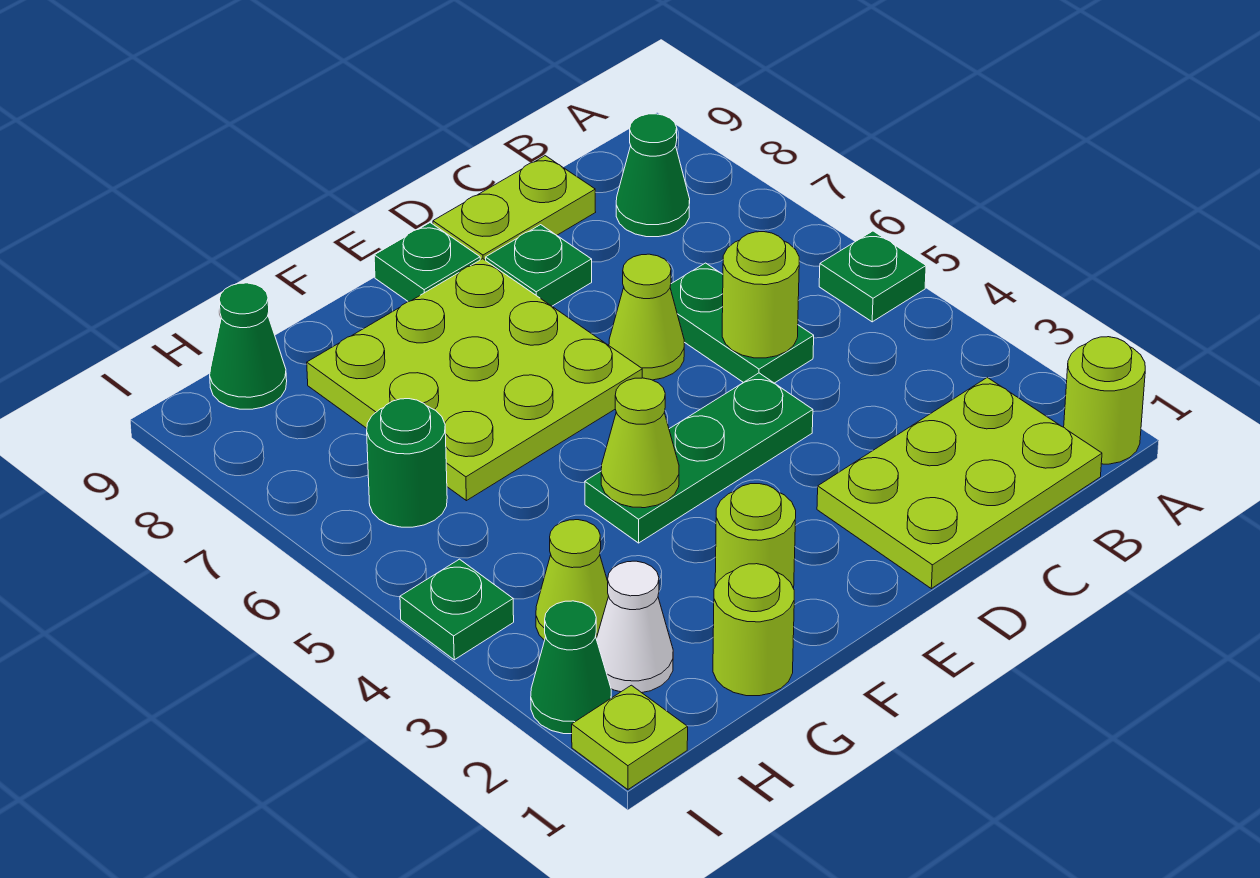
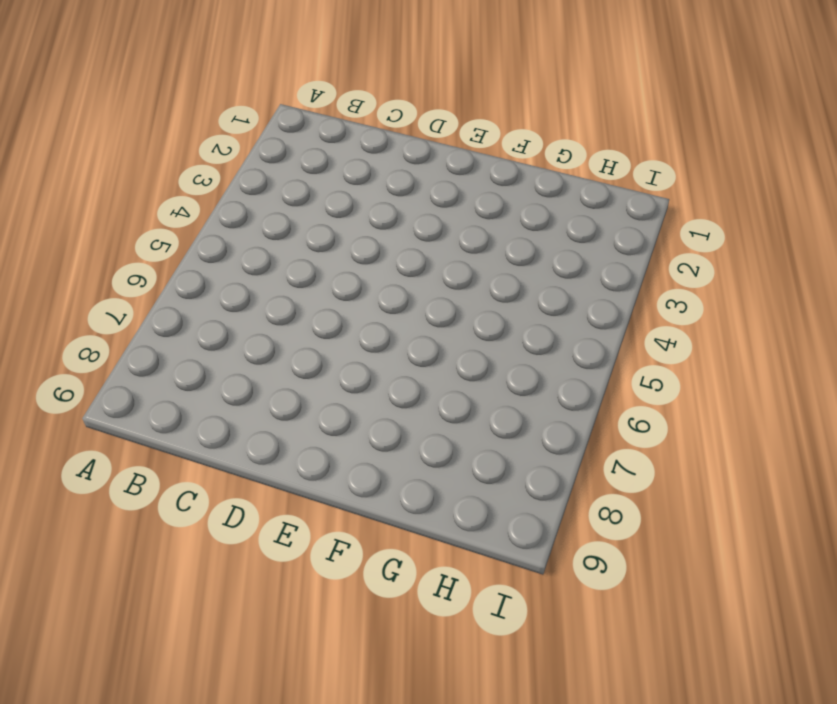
none -> lime 1x1 round brick [1064,337,1145,464]
none -> green 1x1 plate [819,231,926,322]
none -> lime 2x3 plate [817,377,1102,589]

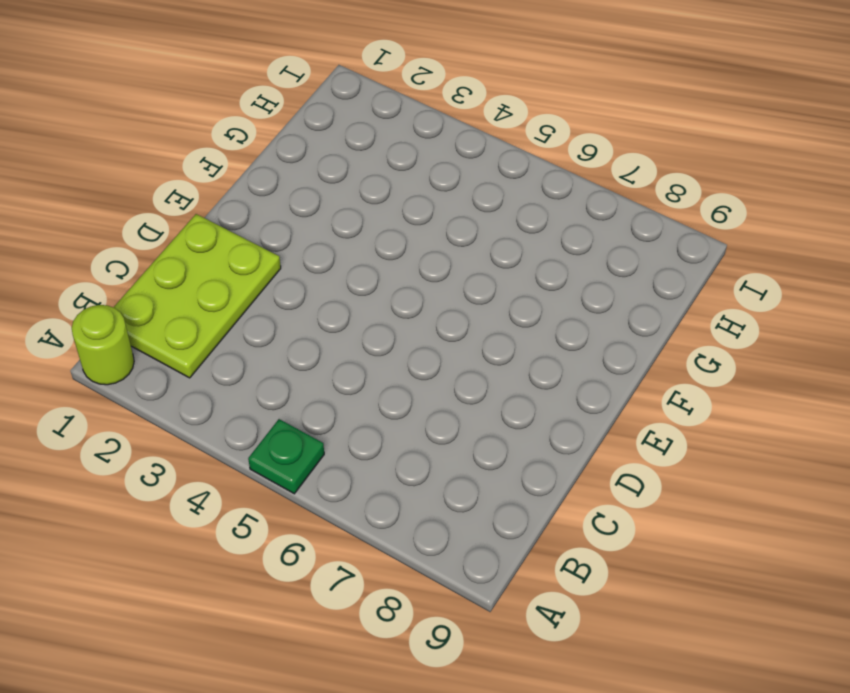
none -> green 1x1 cone [616,114,690,237]
none -> green 1x2 plate [670,263,814,383]
none -> lime 1x2 plate [433,156,595,260]

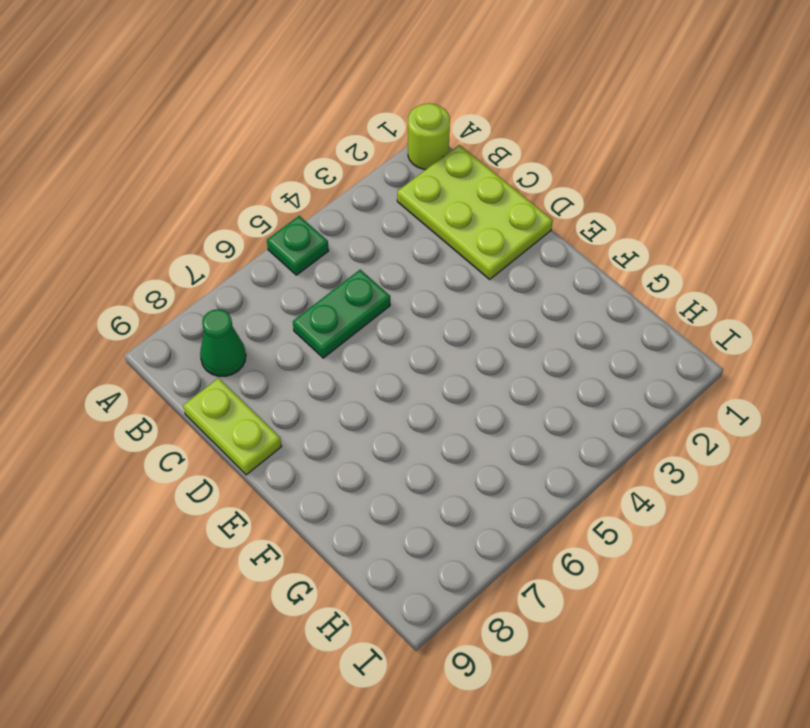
none -> green 1x3 plate [585,373,813,543]
none -> lime 1x1 cone [609,254,684,380]
none -> green 1x1 plate [486,225,592,306]

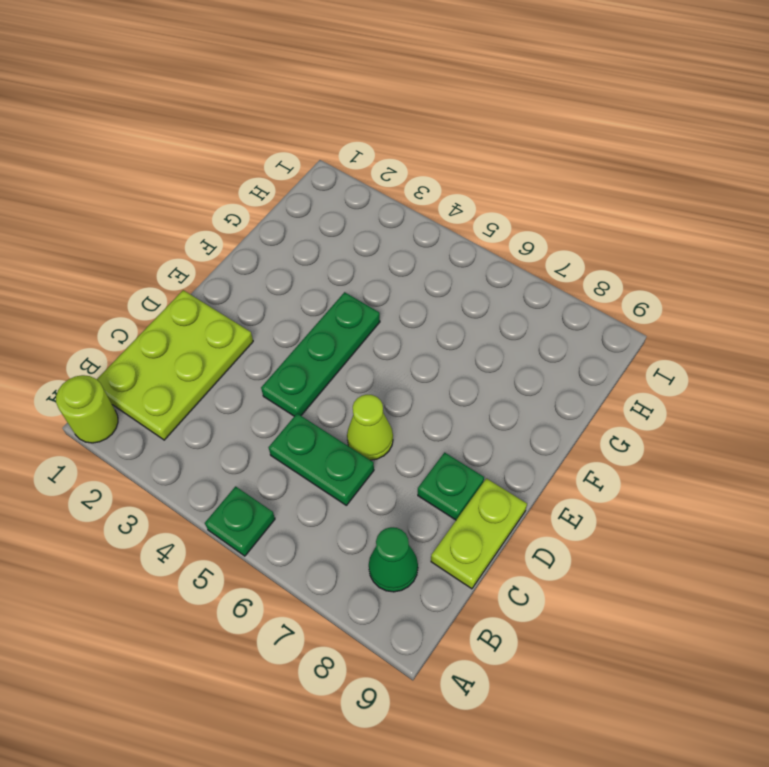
none -> lime 3x3 plate [307,259,642,501]
none -> green 1x1 plate [374,223,480,302]
none -> lime 1x1 round brick [715,484,796,588]

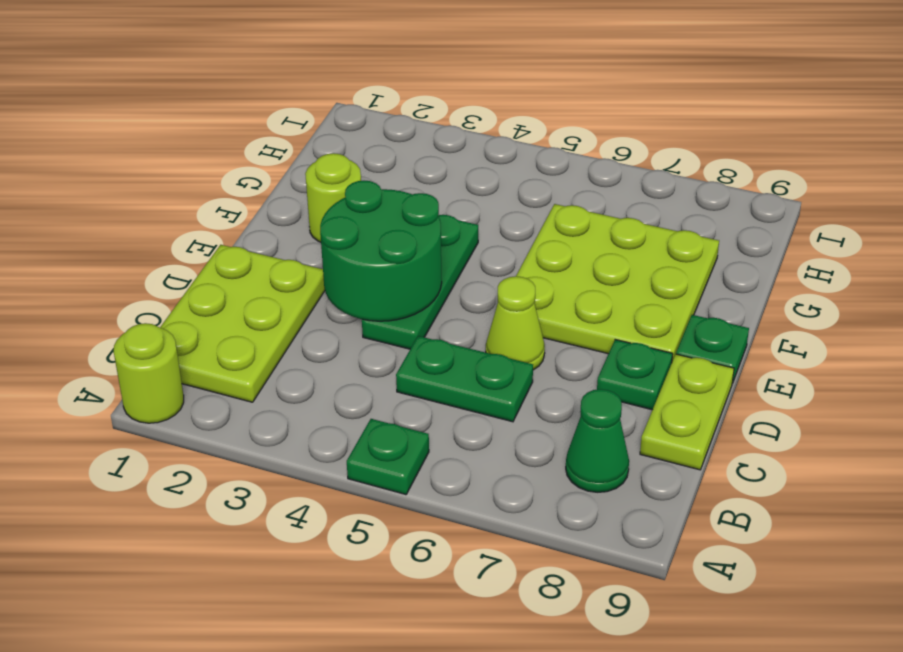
green 2x2 round brick [320,181,442,321] -> none
none -> lime 1x1 round brick [713,564,794,696]
none -> white 1x1 cone [596,561,673,693]
none -> lime 1x1 cone [536,520,609,640]

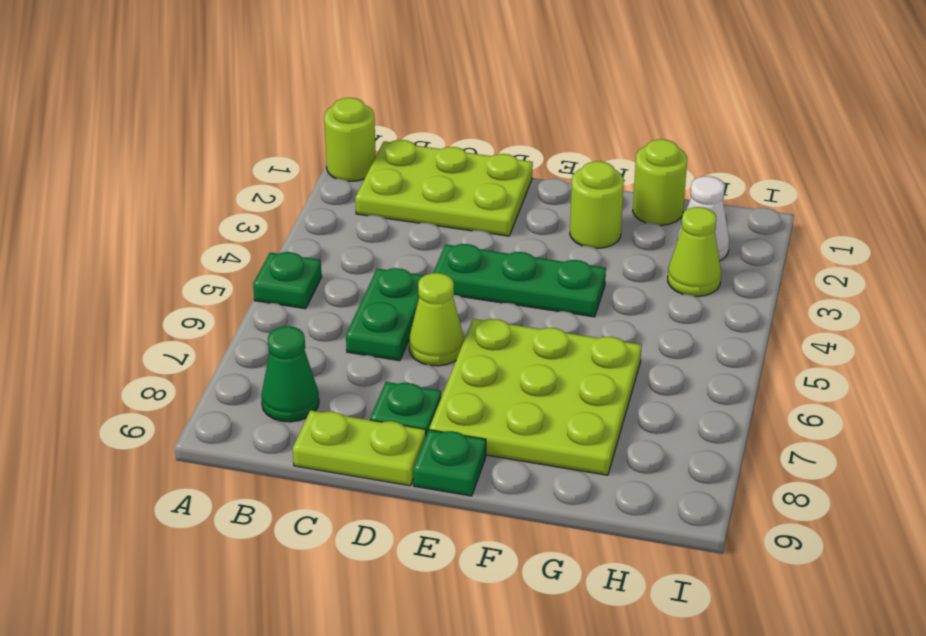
none -> green 1x1 round brick [367,399,447,527]
none -> green 1x1 cone [210,283,287,409]
none -> lime 1x1 plate [572,685,688,790]

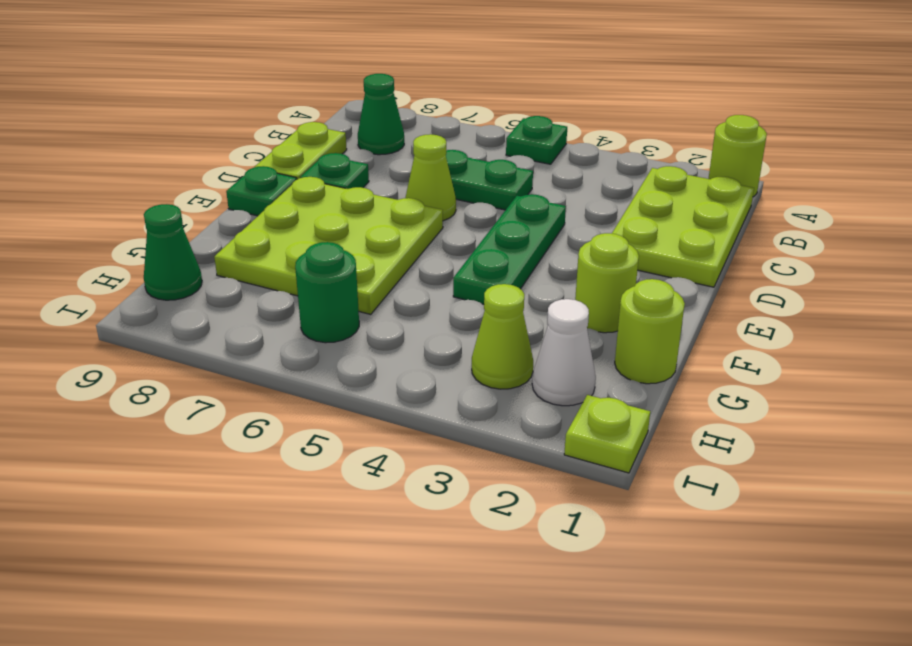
none -> green 1x1 cone [531,601,611,734]
none -> green 1x1 plate [400,559,514,660]
none -> lime 1x1 round brick [722,232,799,358]

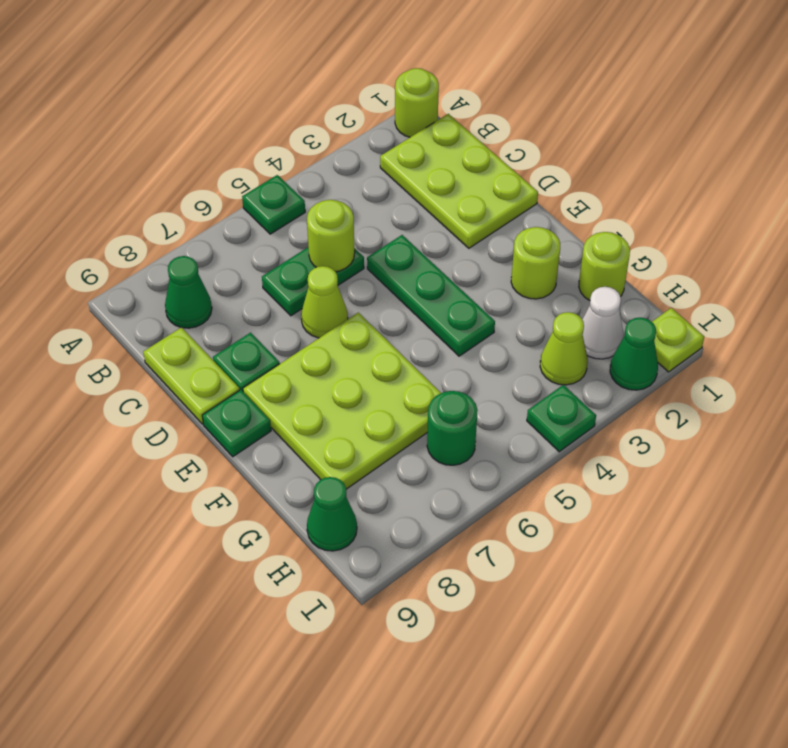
none -> lime 1x1 cone [601,378,679,508]

